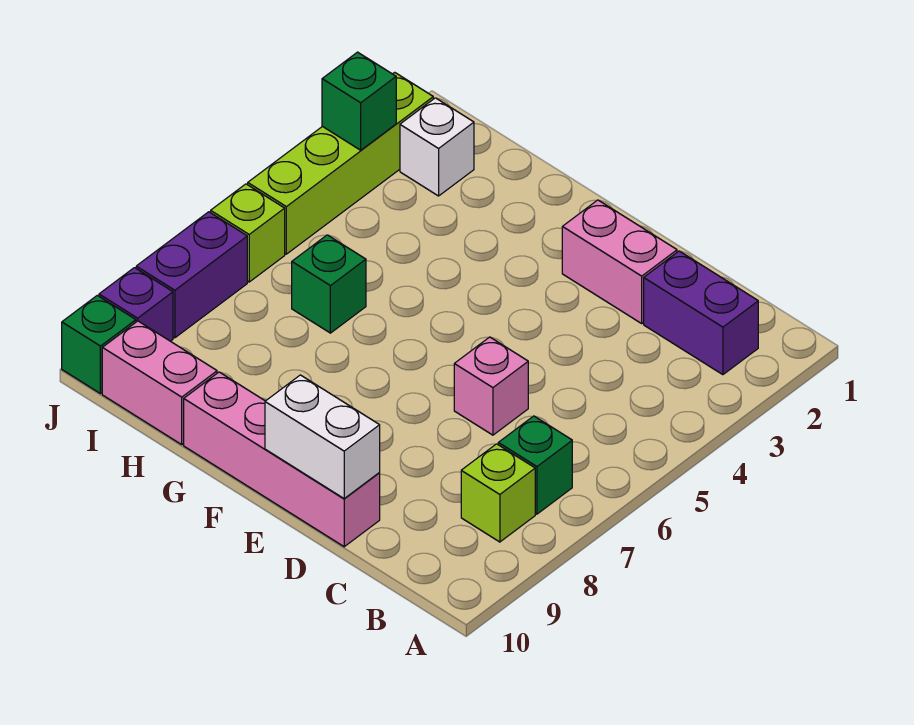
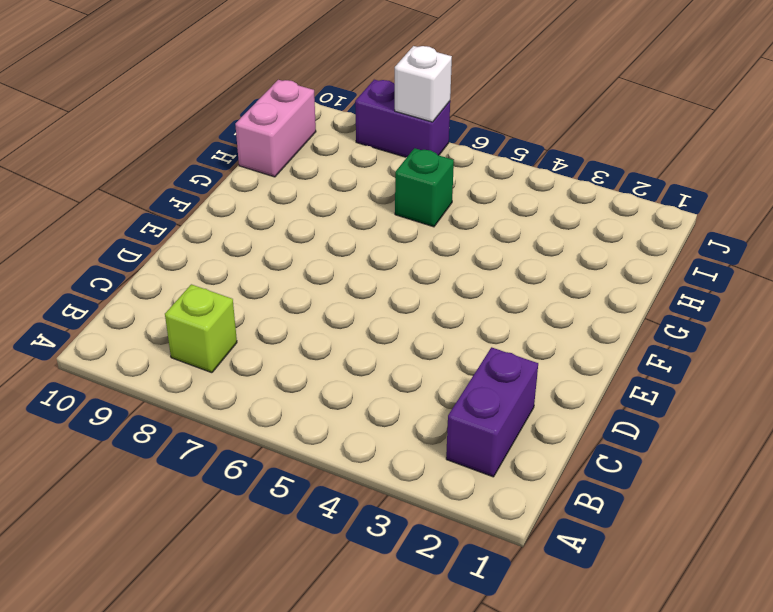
white 1x1 brick [395,46,452,122] -> white 1x1 brick moved to [400,98,474,196]
none -> green 1x1 brick [498,416,572,514]
none -> pink 1x2 brick [562,200,677,323]
none -> pink 1x1 brick [454,337,528,435]

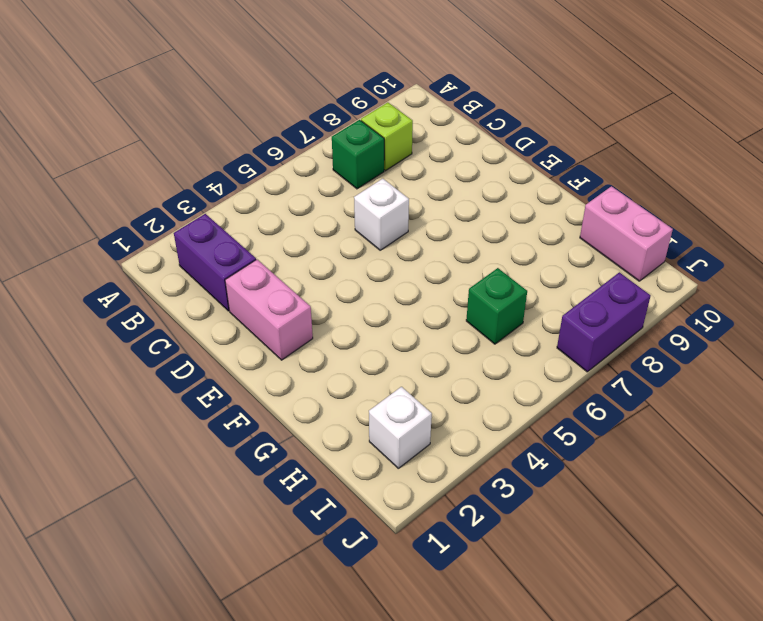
white 1x1 brick [354,179,409,250] -> pink 1x1 brick [454,337,528,435]
none -> pink 1x4 brick [184,372,380,547]
none -> lime 1x4 brick [248,72,433,254]
none -> lime 1x1 brick [211,184,285,282]

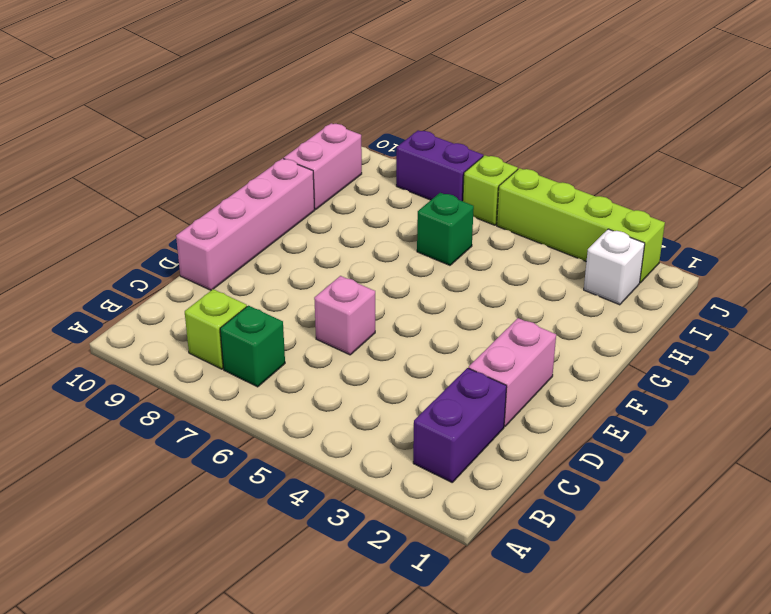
none -> purple 1x1 brick [99,268,173,341]
none -> green 1x1 brick [62,296,136,394]
none -> white 1x2 brick [265,375,380,498]

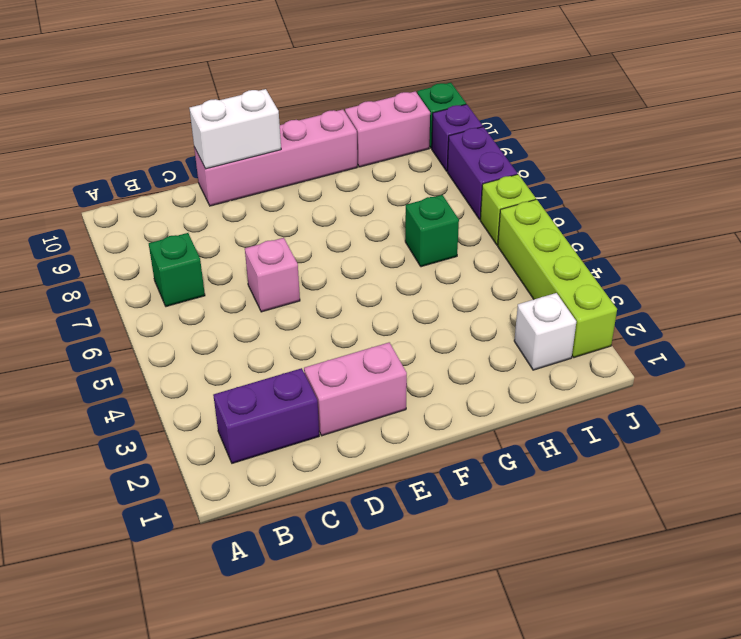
none -> lime 1x1 brick [461,444,535,542]
none -> green 1x1 brick [322,52,396,150]

